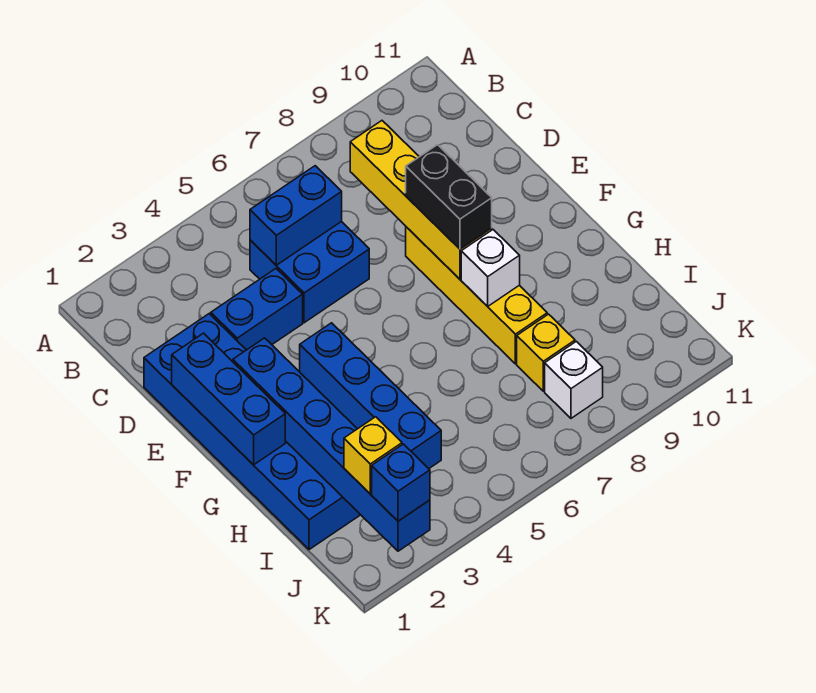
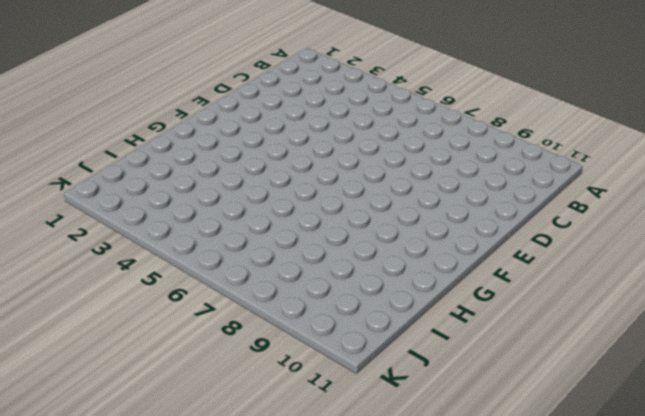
none -> blue 2x2 brick [250,221,369,323]
none -> blue 2x6 brick [144,314,360,550]
none -> blue 1x2 brick [211,269,303,350]

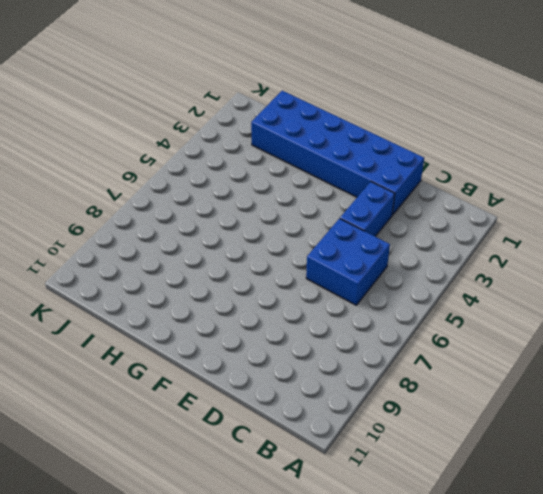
none -> yellow 1x4 brick [406,227,547,364]
none -> blue 1x4 brick [300,323,441,469]
none -> yellow 1x1 brick [517,314,575,391]

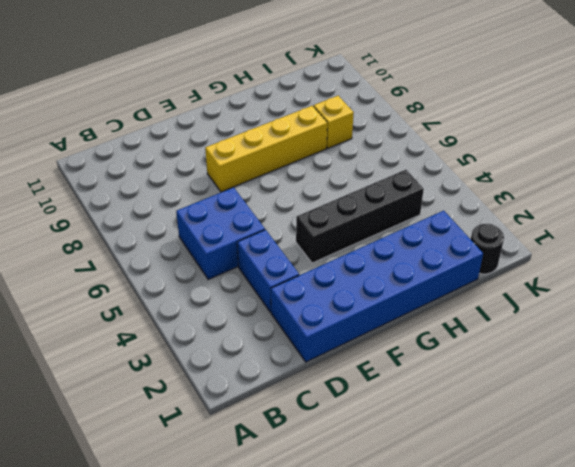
black 1x4 brick [296,170,424,263] -> blue 1x4 brick [300,323,441,469]
black 1x1 round brick [471,223,504,274] -> none
none -> white 1x1 brick [545,341,603,418]
none -> blue 1x2 brick [250,166,342,265]
none -> yellow 1x4 brick [350,121,492,279]

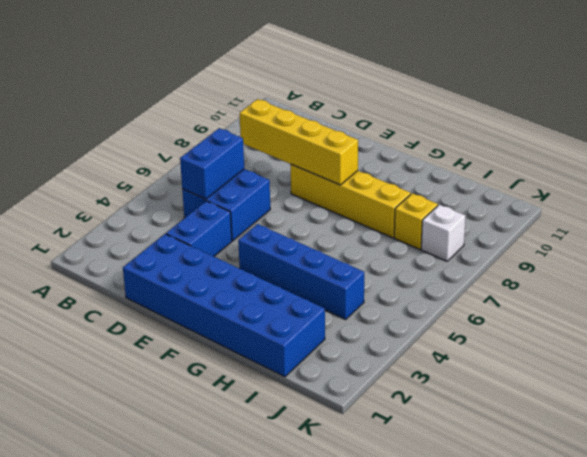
none -> blue 1x3 brick [172,333,285,465]
none -> blue 1x6 brick [233,338,430,551]
none -> white 1x1 brick [461,230,520,306]

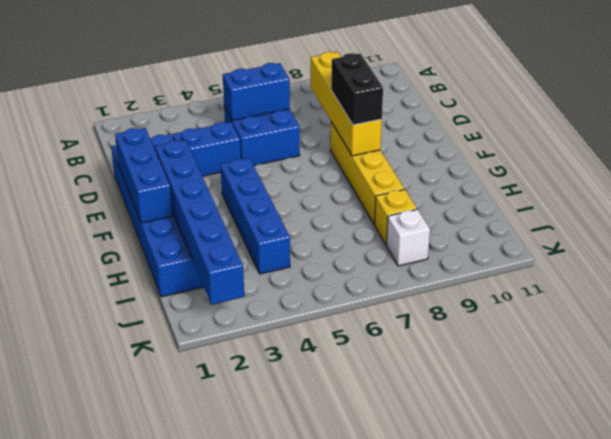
none -> white 1x1 brick [461,230,520,306]
none -> yellow 1x1 brick [344,417,402,494]
none -> blue 1x1 brick [372,444,430,521]

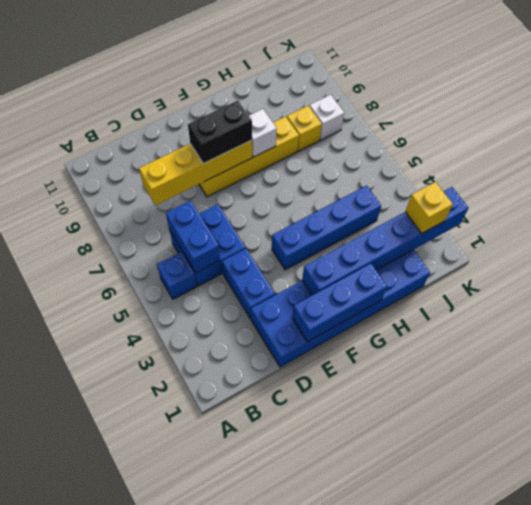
blue 1x1 brick [157,252,197,299] -> blue 1x1 brick moved to [372,444,430,521]

